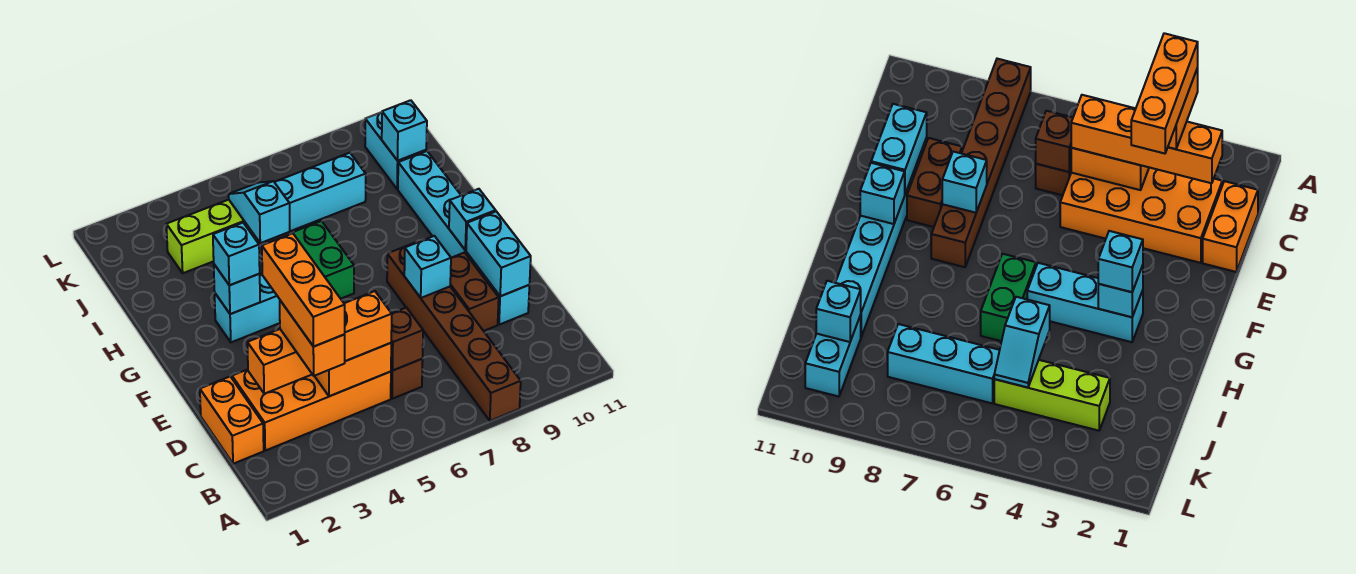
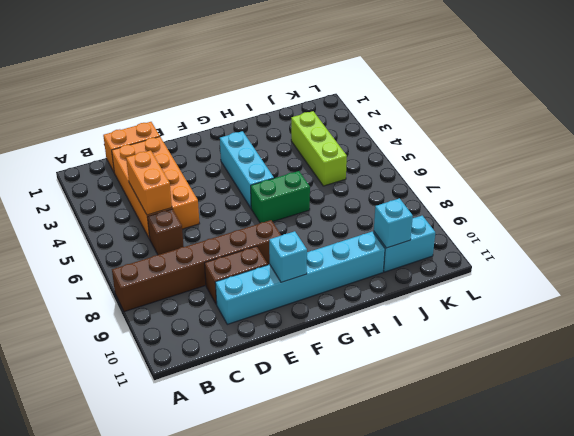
none -> cyan 1x3 brick [275,153,366,231]
none -> brown 1x1 brick [391,308,423,371]
none -> cyan 1x2 brick [466,211,531,296]

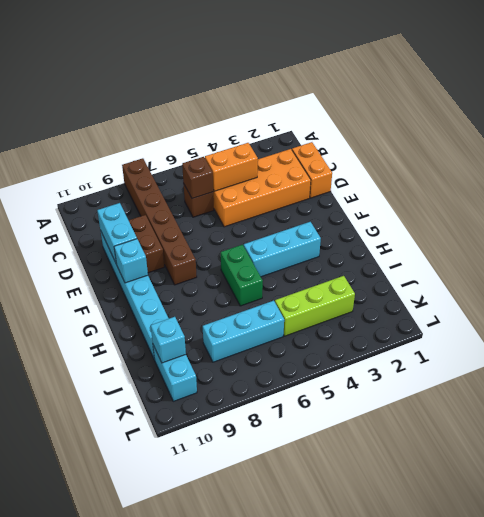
none -> cyan 1x1 brick [404,236,451,298]
none -> cyan 1x1 brick [214,265,260,314]
none -> cyan 1x2 slope [229,181,290,243]

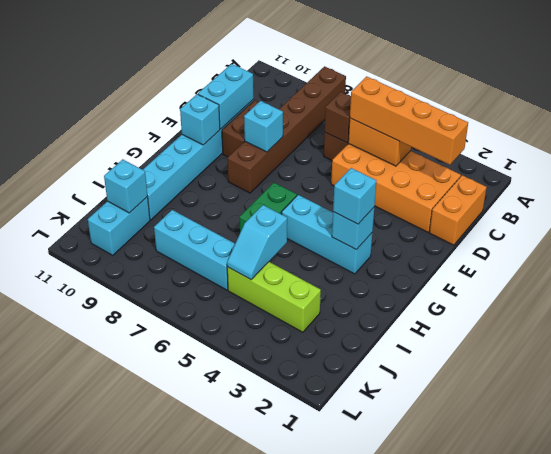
none -> orange 1x2 brick [280,301,345,376]
none -> orange 1x3 brick [262,233,345,347]

